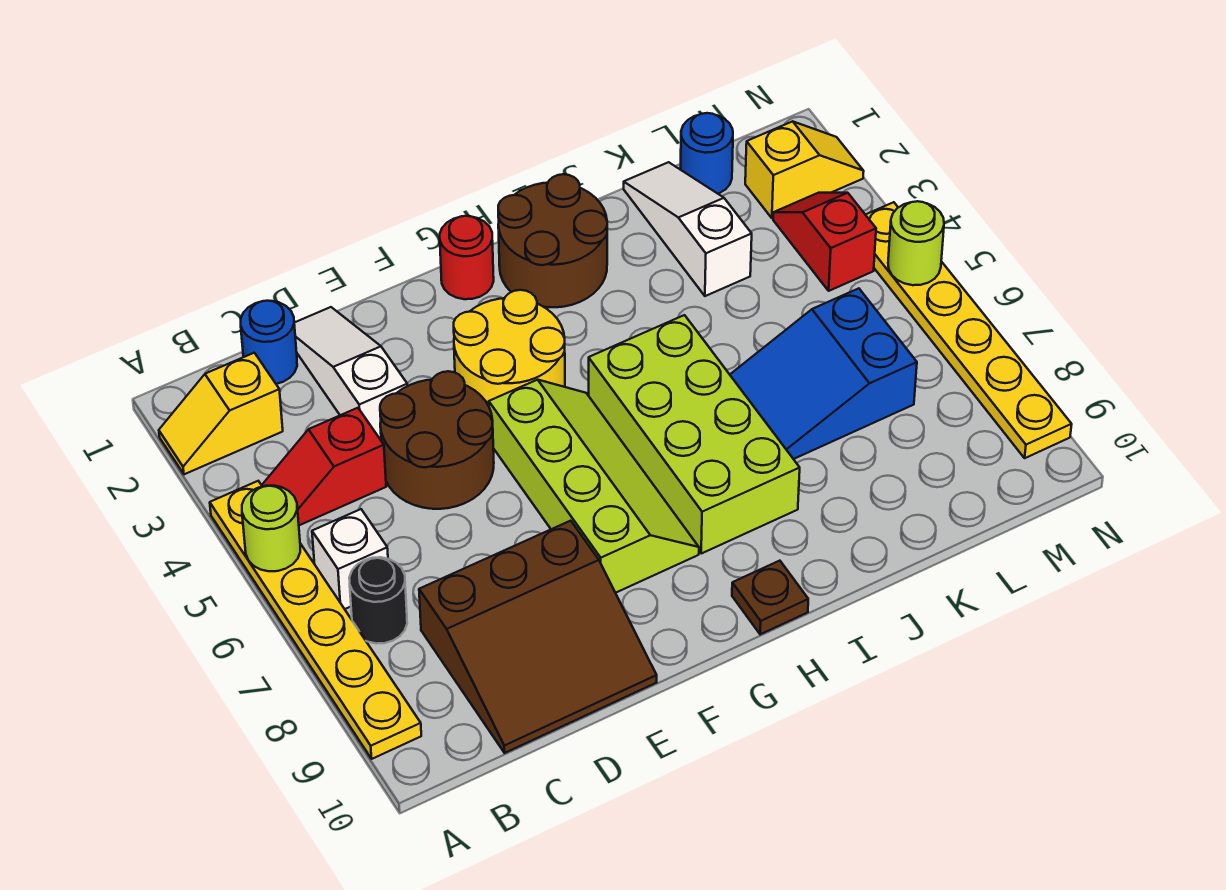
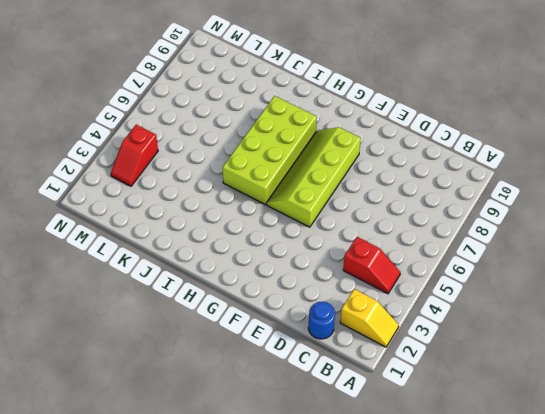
none -> yellow 1x6 plate [210,481,421,759]
none -> white 1x1 brick [312,509,388,609]
none -> black 1x1 round brick [349,557,407,644]

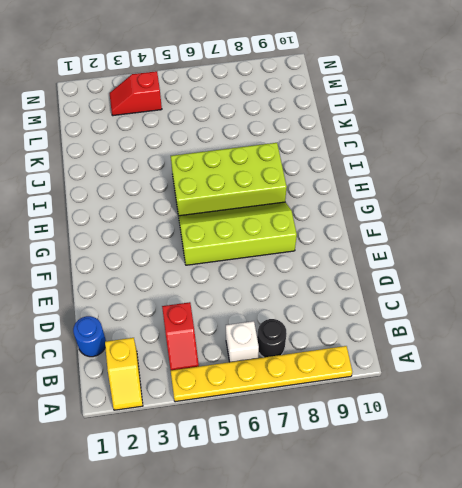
none -> brown 3x3 slope [419,521,657,753]
none -> white 1x3 slope [294,307,407,439]
none -> brown 2x2 round brick [380,371,494,509]

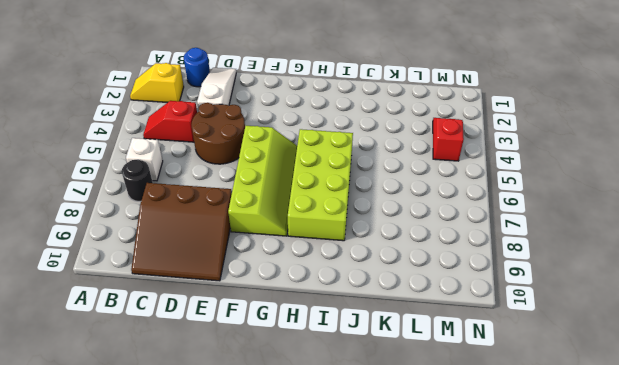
none -> yellow 1x6 plate [210,481,421,759]
none -> yellow 2x2 round brick [454,290,565,406]
none -> red 1x1 round brick [440,216,494,299]

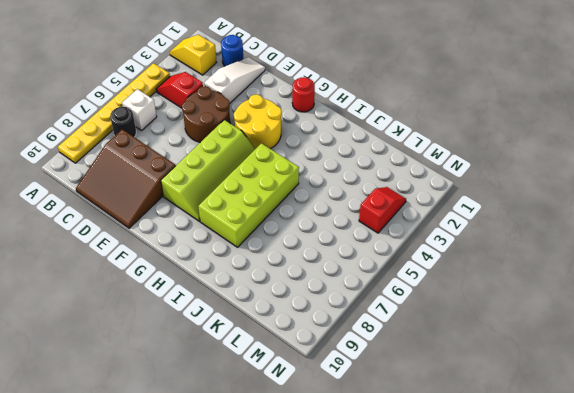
none -> brown 2x2 round brick [498,174,607,307]
none -> brown 1x1 plate [732,561,808,634]
none -> blue 2x3 slope [730,288,917,459]

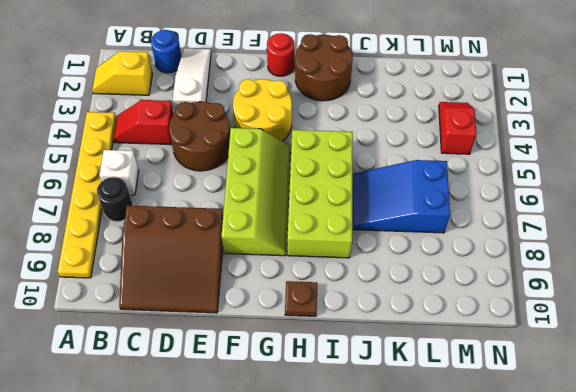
none -> white 1x3 slope [624,162,752,296]
none -> blue 1x1 round brick [681,113,733,194]
none -> yellow 1x2 slope [745,121,864,218]

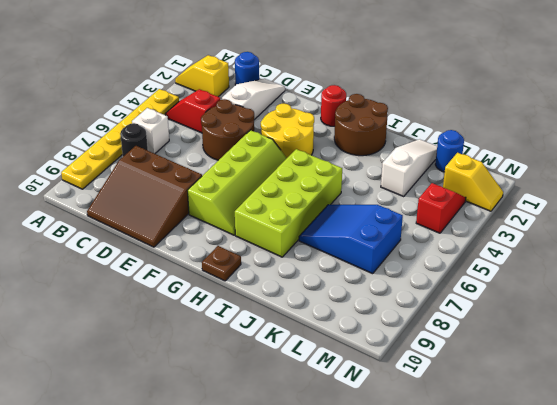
none -> yellow 1x6 plate [866,202,1072,458]
none -> lime 1x1 round brick [242,486,300,571]
none -> lime 1x1 round brick [888,201,944,285]

